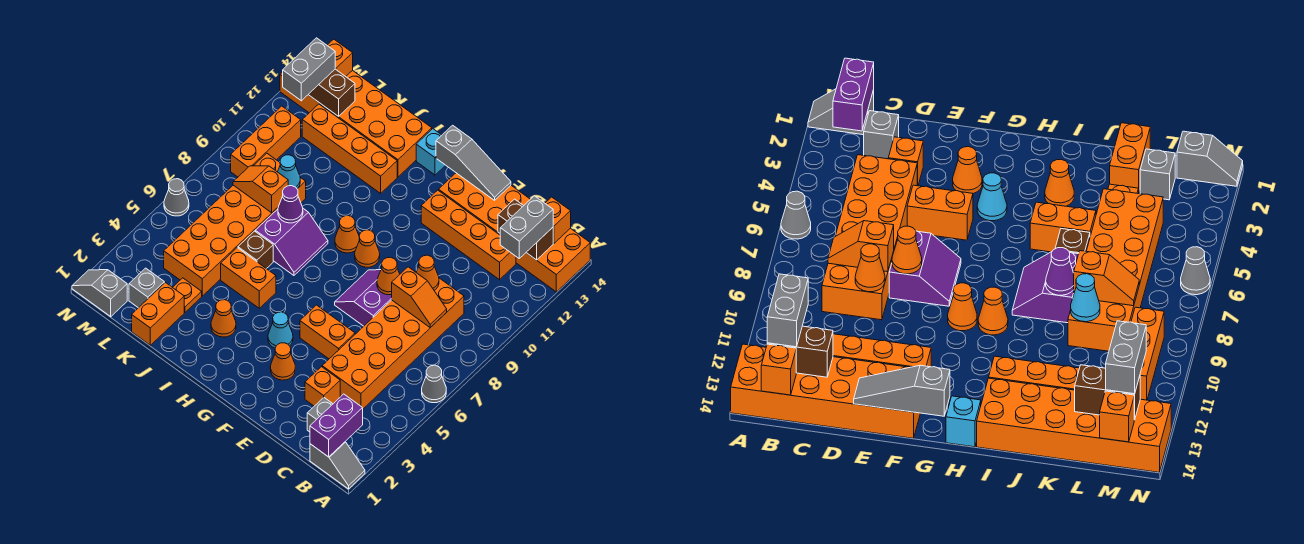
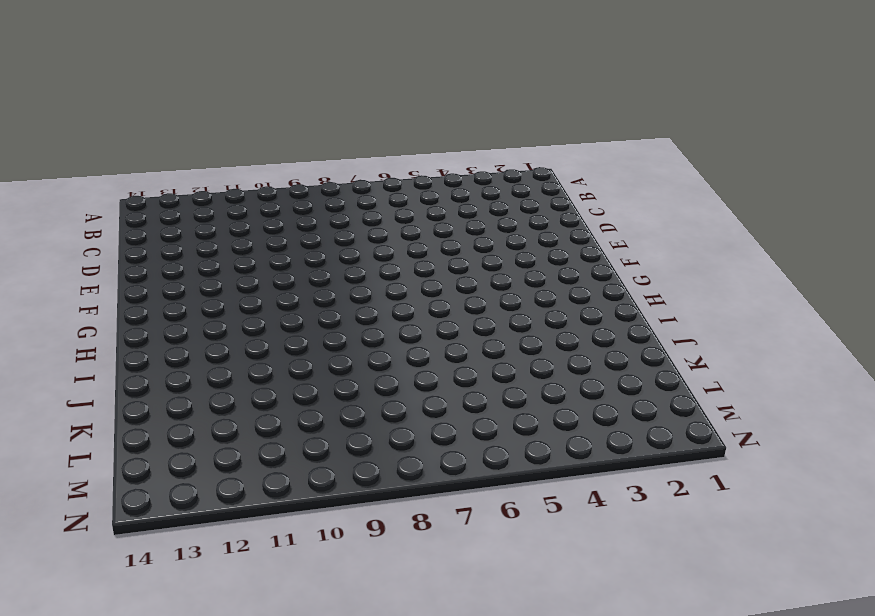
none -> grey 1x2 slope [310,442,365,489]
none -> grey 1x1 cone [422,365,446,403]
none -> orange 2x6 brick [439,173,590,292]
none -> grey 1x1 brick [307,398,333,432]

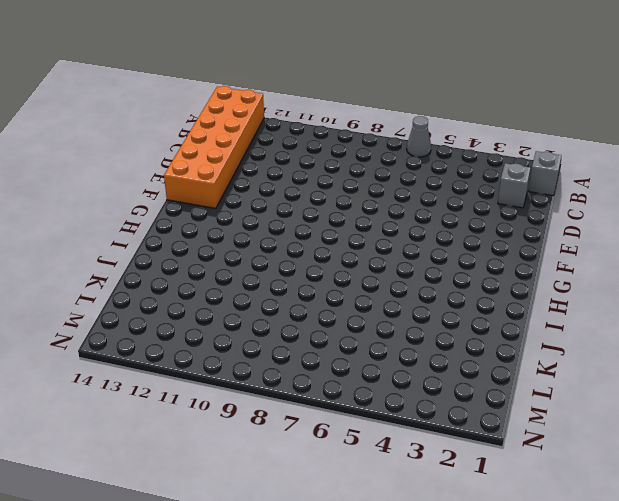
none -> orange 2x6 brick [322,278,464,409]
none -> orange 1x4 brick [421,190,516,280]
none -> orange 1x1 brick [305,367,340,406]
none -> orange 1x2 brick [300,305,355,359]

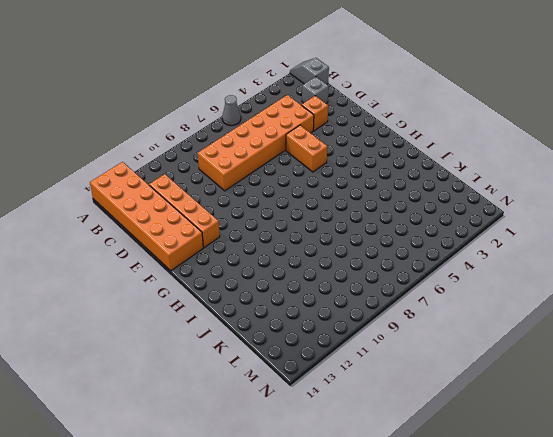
none -> purple 2x2 slope [335,270,392,326]
none -> orange 1x1 cone [270,343,295,380]
none -> cyan 1x1 cone [268,312,293,348]
none -> orange 1x1 cone [355,230,380,267]

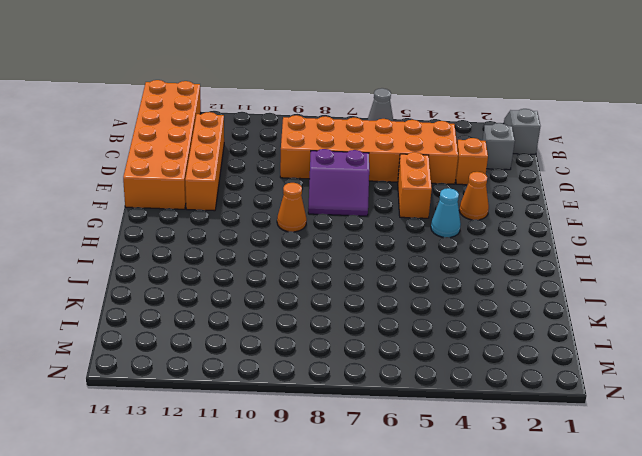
none -> orange 1x1 cone [335,216,359,253]
none -> cyan 1x1 brick [416,129,445,175]
none -> orange 1x1 cone [211,300,236,337]
none -> orange 1x2 brick [221,248,276,308]

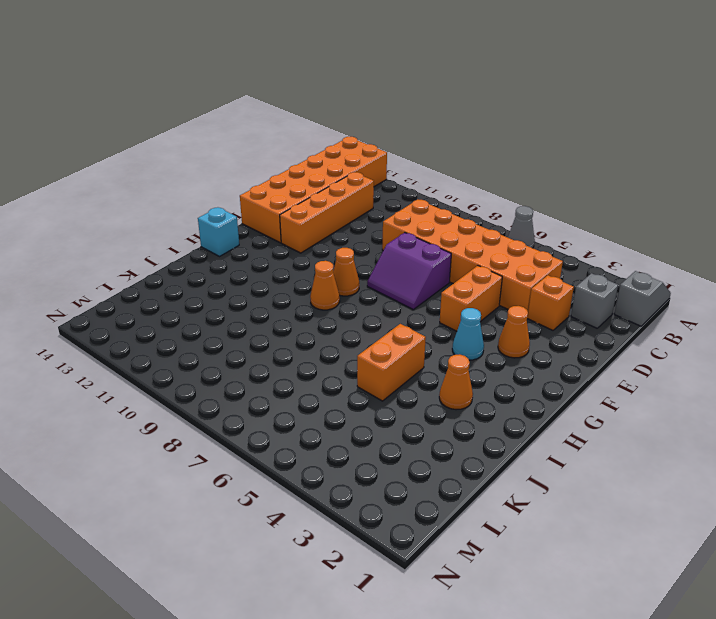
none -> purple 2x2 slope [255,209,328,275]
none -> orange 1x4 brick [302,104,397,193]
none -> orange 2x6 brick [280,70,432,177]
none -> brown 1x1 brick [238,231,273,269]

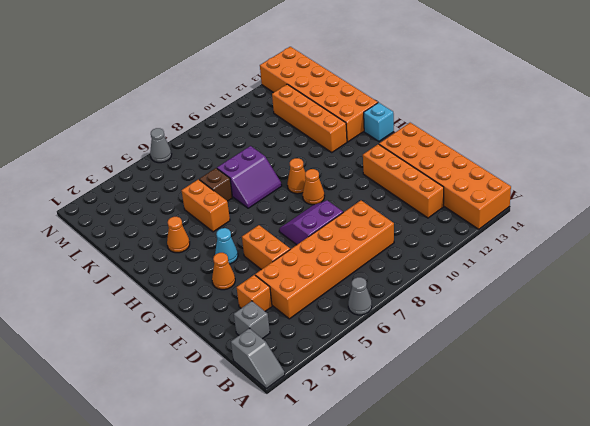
none -> orange 1x2 brick [132,283,184,345]
none -> orange 1x1 plate [173,278,202,312]
none -> orange 2x6 brick [164,153,306,296]
none -> grey 1x1 brick [129,268,164,308]

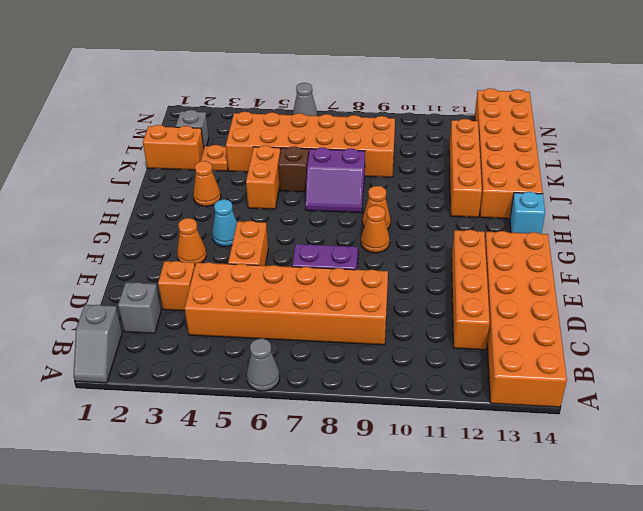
none -> grey 1x2 slope [72,269,127,317]
none -> orange 1x3 brick [231,106,301,177]
none -> purple 1x2 brick [310,394,363,457]
none -> brown 1x2 brick [498,199,553,260]

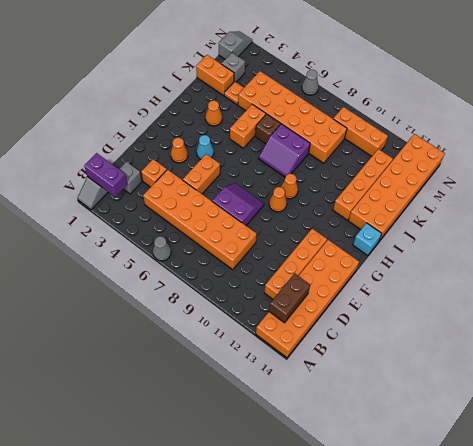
none -> orange 1x1 brick [545,197,571,243]
none -> orange 1x2 slope [392,267,447,328]
none -> orange 1x1 cone [416,255,439,290]
none -> orange 1x1 cone [377,257,400,295]

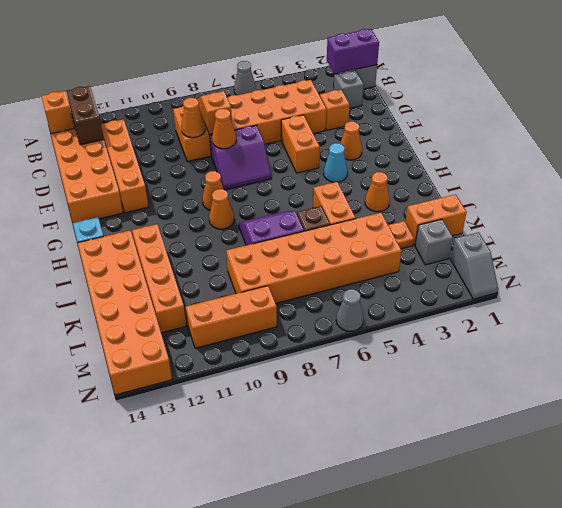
none -> grey 1x3 slope [436,125,511,200]
none -> purple 1x1 cone [278,186,303,223]
none -> orange 1x2 slope [233,166,288,213]
none -> cyan 1x1 cone [278,155,300,189]

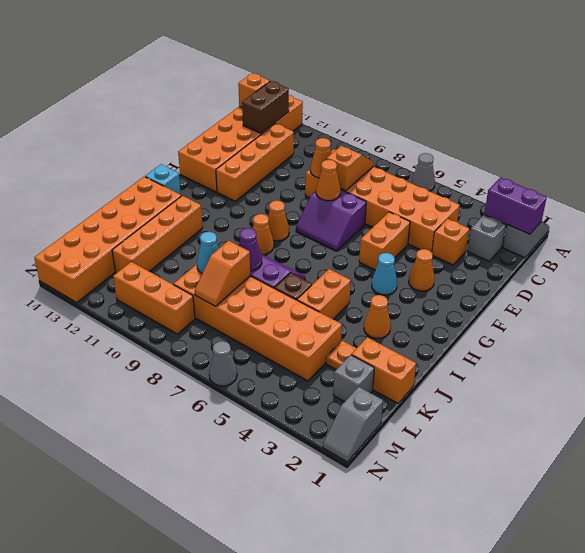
none -> grey 1x3 slope [436,125,511,200]
none -> brown 1x2 brick [308,69,355,117]
none -> orange 1x1 brick [327,39,353,77]
none -> grey 1x2 brick [500,196,553,258]

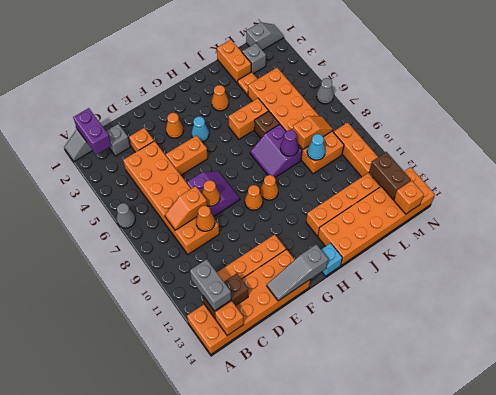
brown 1x2 brick [369,152,411,199] -> brown 1x2 brick turned to [308,69,355,117]
none -> grey 1x2 brick [283,38,335,101]

